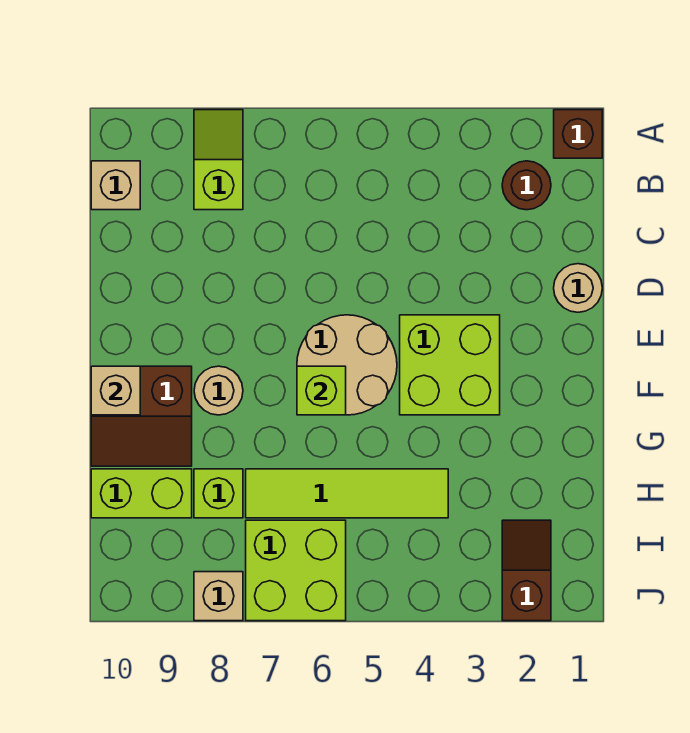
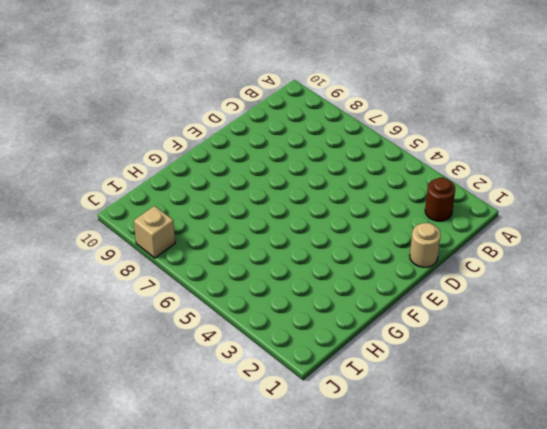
none -> brown 1x1 brick [554,110,602,158]
none -> lime 1x2 slope [194,110,243,210]
none -> tan 1x1 brick [91,161,140,210]

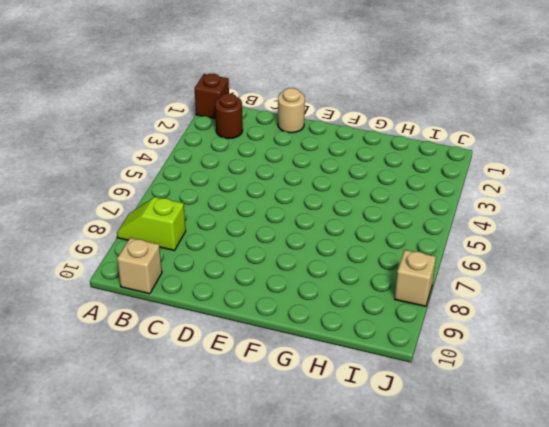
none -> lime 2x2 brick [400,315,500,415]
none -> tan 2x2 round brick [297,315,397,415]
none -> tan 1x1 round brick [194,366,243,415]

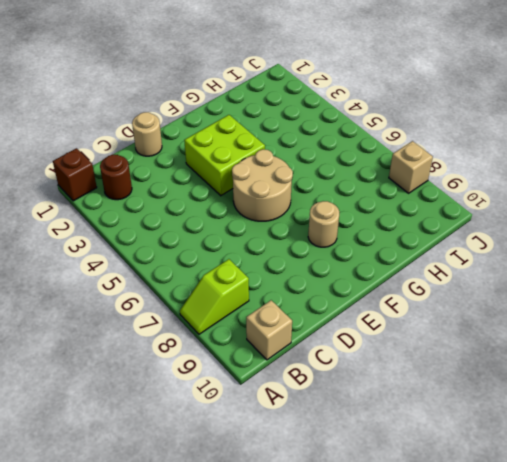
none -> brown 2x2 slope [91,366,192,466]
none -> lime 1x4 tile [246,469,448,518]
none -> lime 1x1 brick [194,469,243,518]

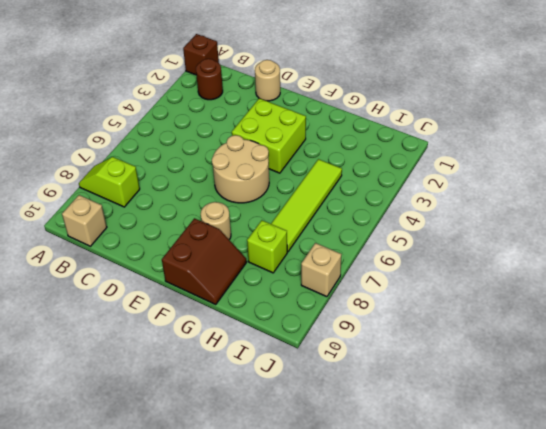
none -> lime 1x2 brick [91,469,192,518]
none -> brown 1x2 slope [502,520,551,621]
none -> lime 2x2 brick [246,520,346,621]

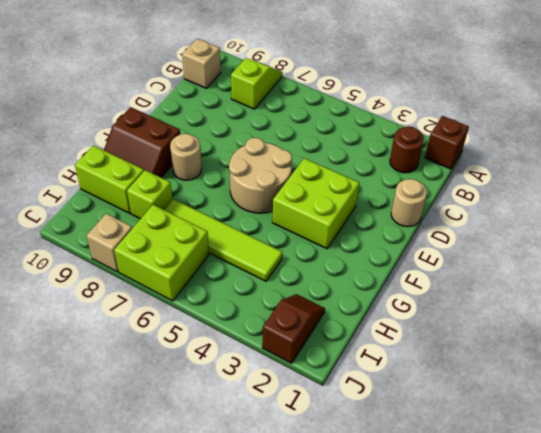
none -> lime 1x1 brick [297,366,346,415]
none -> tan 1x1 brick [91,366,140,415]

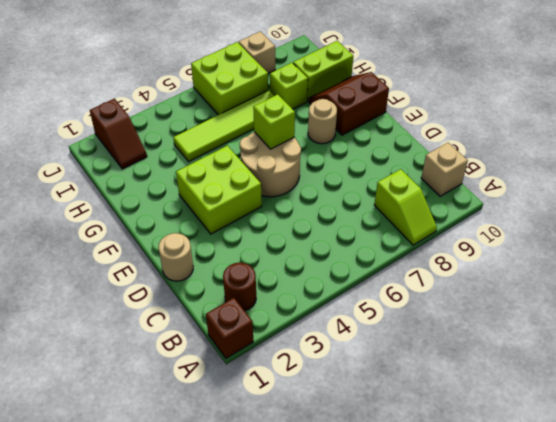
none -> tan 1x1 brick [91,366,140,415]

